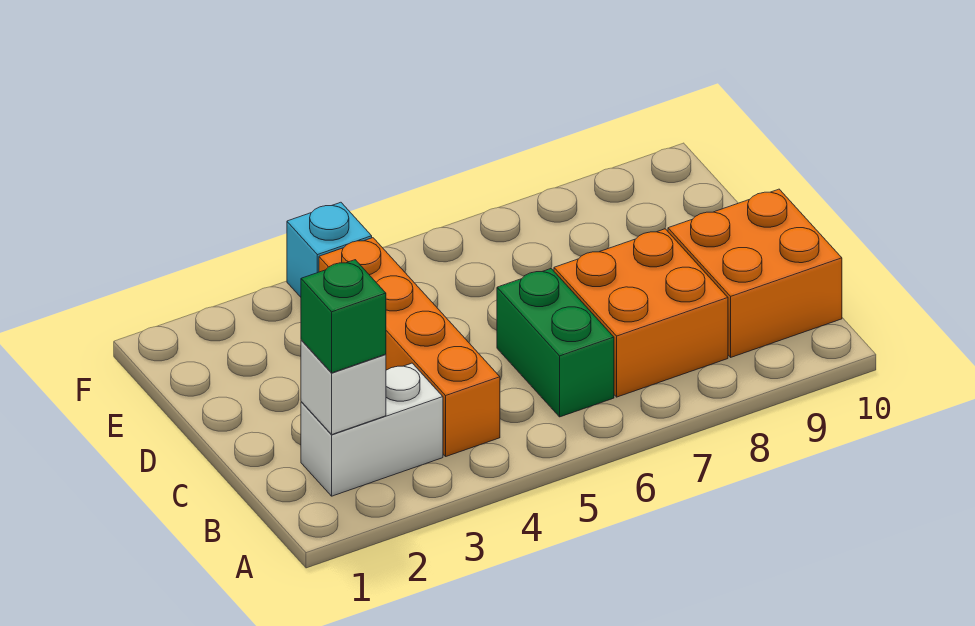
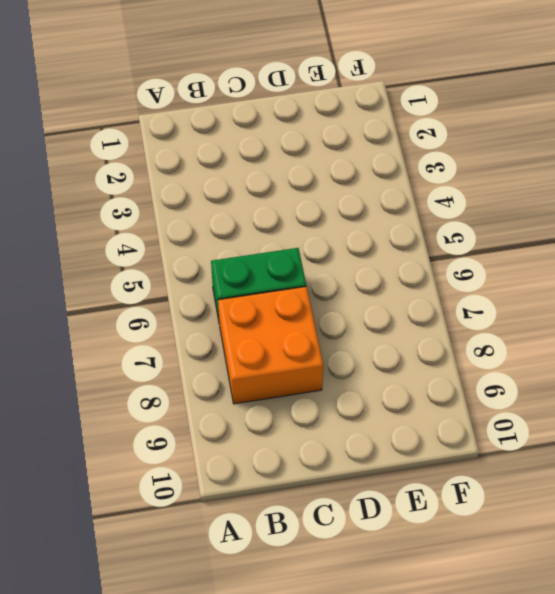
none -> white 1x2 brick [301,363,443,496]
none -> orange 1x4 brick [319,238,500,456]

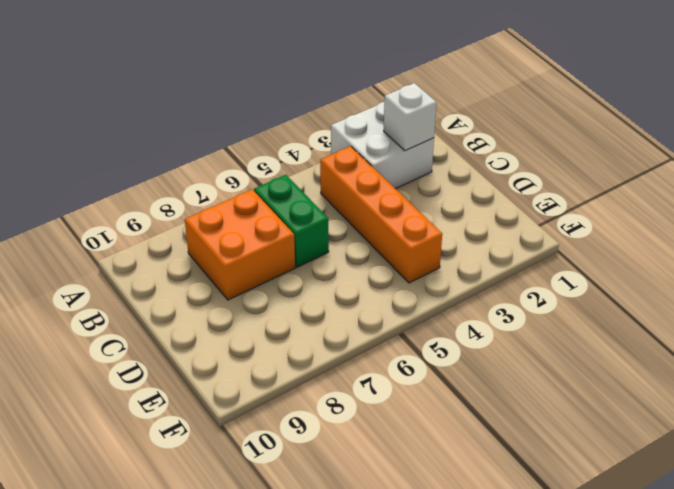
white 2x2 brick [331,102,434,189] -> white 1x2 brick [301,363,443,496]
none -> orange 2x2 brick [668,189,842,357]
none -> cyan 1x1 brick [287,202,372,297]

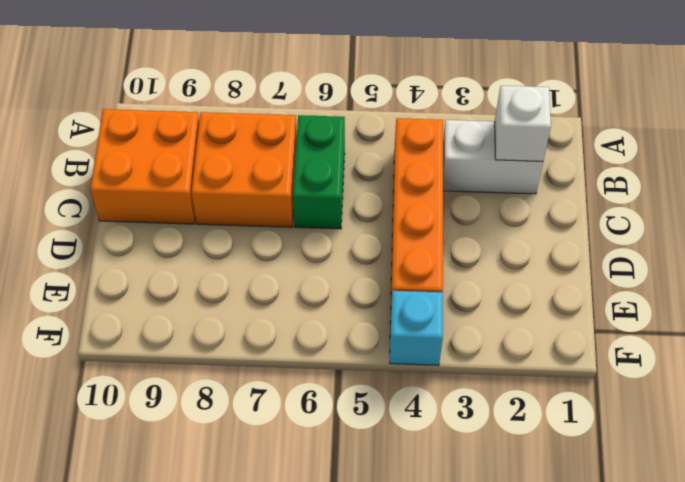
none -> green 1x1 brick [301,260,386,373]

